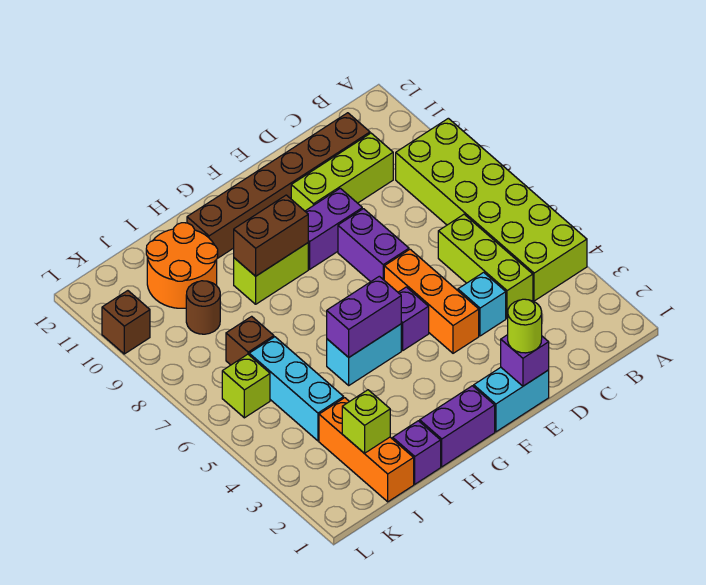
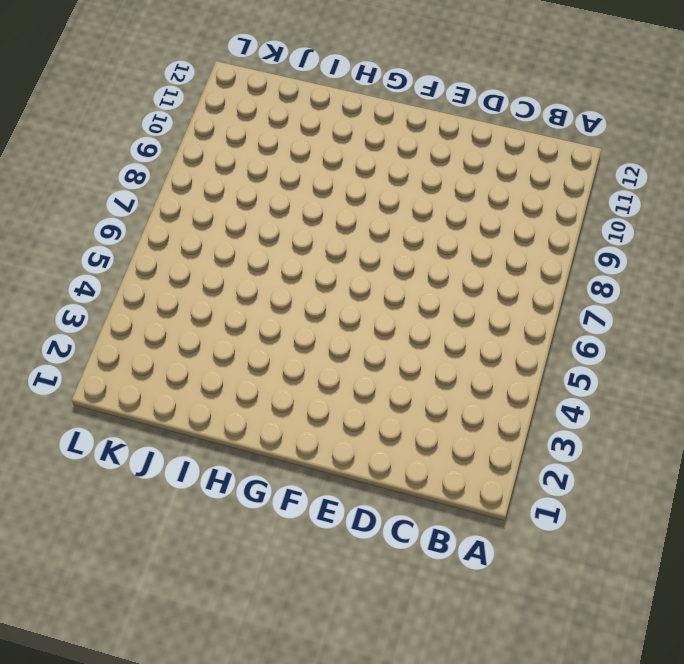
none -> lime 2x6 brick [396,118,587,301]
none -> lime 1x3 brick [438,214,533,318]
none -> lime 1x3 brick [291,133,393,211]

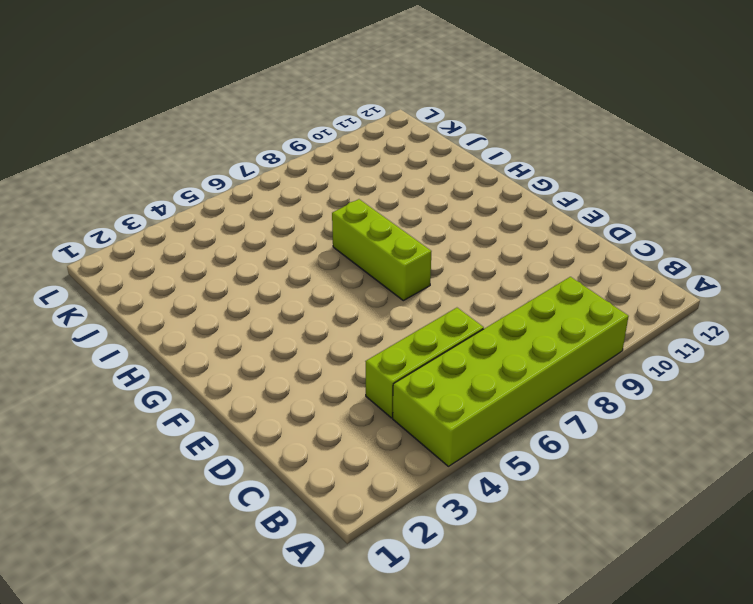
lime 1x3 brick [332,199,431,301] -> lime 1x3 brick moved to [291,133,393,211]
none -> brown 1x6 brick [187,113,370,258]
none -> cyan 1x1 brick [458,272,506,336]
none -> cyan 1x2 brick [474,367,549,432]

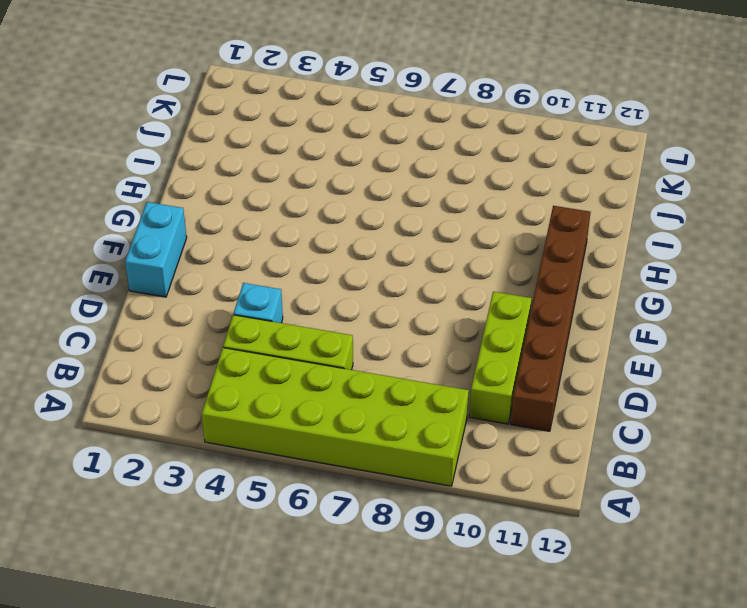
none -> orange 1x3 brick [384,249,479,353]
none -> purple 1x2 brick [338,209,409,282]
none -> purple 1x2 brick [305,188,362,269]

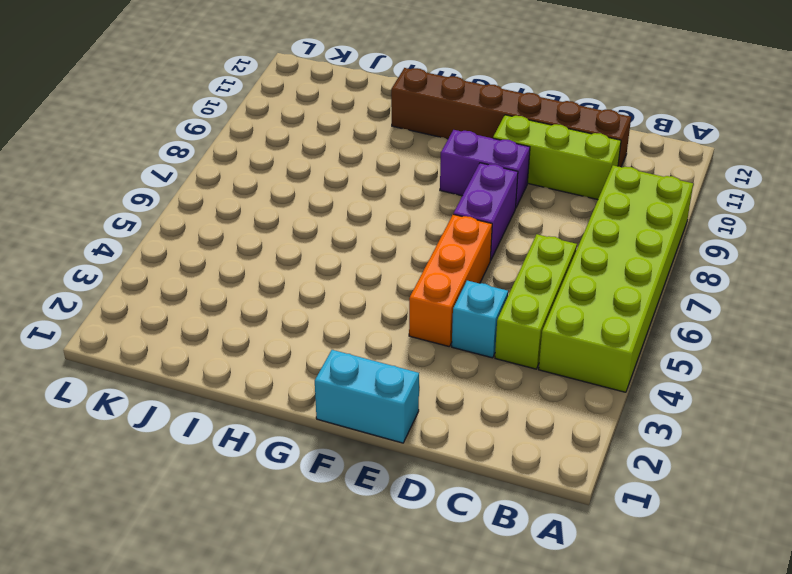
none -> purple 1x1 brick [398,287,429,350]
none -> purple 1x2 brick [420,386,495,467]
none -> cyan 1x2 brick [327,324,401,385]

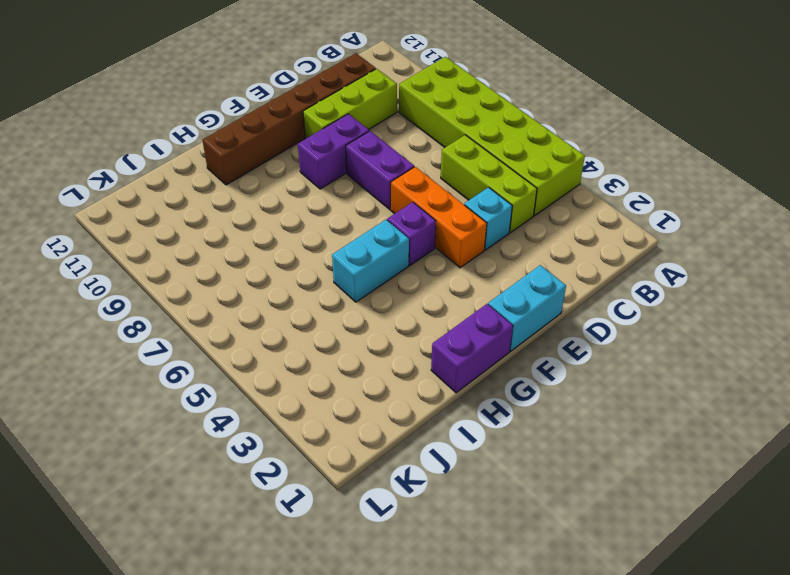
none -> lime 1x2 brick [234,243,308,304]
none -> purple 1x1 brick [393,421,441,484]
none -> orange 2x2 round brick [146,223,218,308]

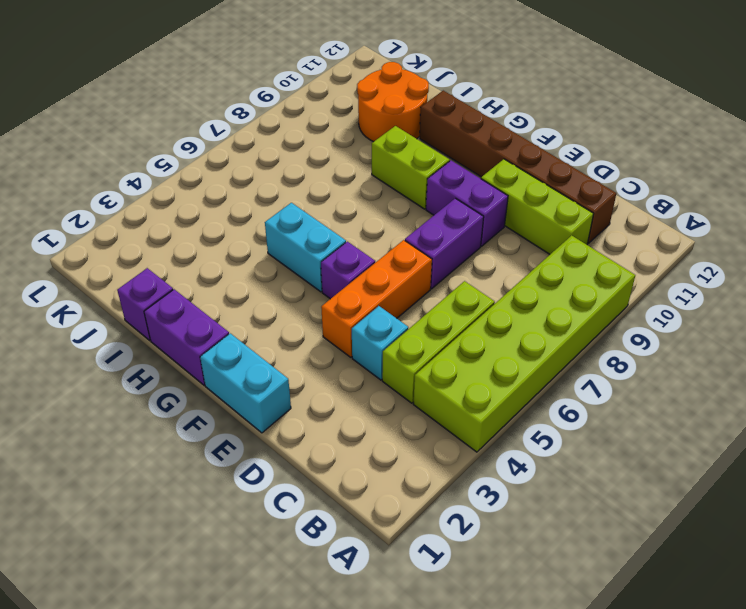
none -> orange 1x3 brick [319,398,414,502]
none -> cyan 1x3 brick [249,337,344,441]
none -> brown 1x1 brick [226,316,274,365]

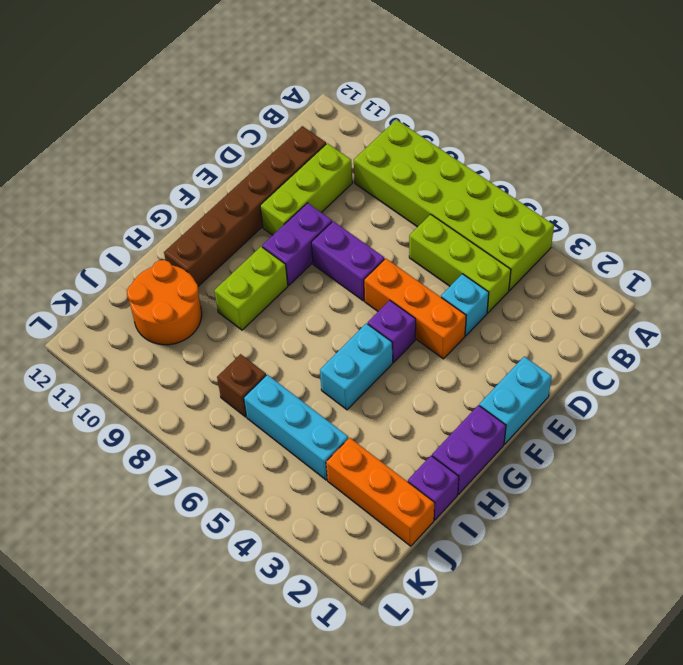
none -> brown 1x1 round brick [186,281,220,334]
none -> lime 1x1 brick [222,354,270,418]
none -> brown 1x1 brick [102,291,150,354]

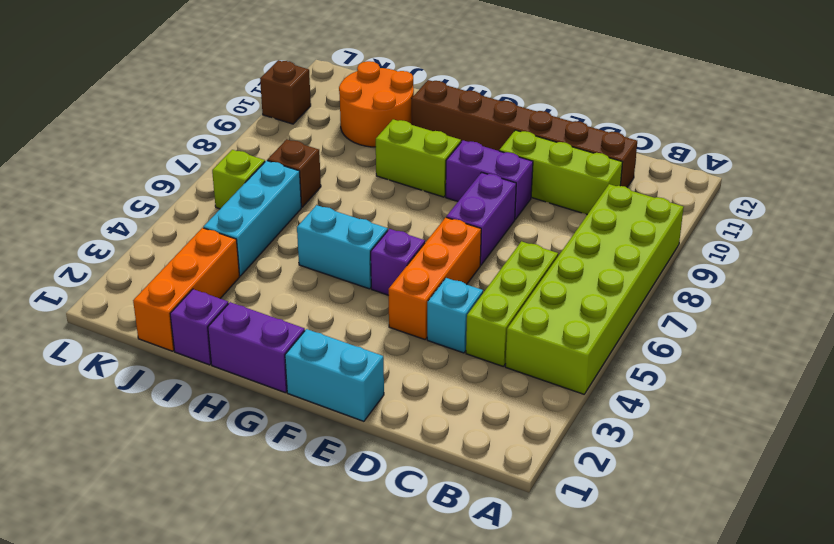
none -> brown 1x1 round brick [186,281,220,334]
none -> purple 1x1 brick [501,335,549,386]
none -> purple 1x2 brick [327,276,401,357]

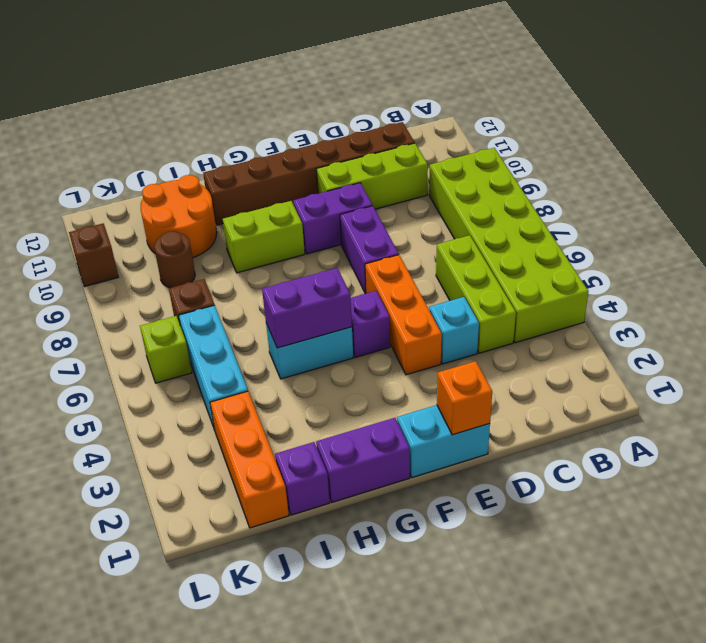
orange 1x1 brick [437,361,492,435] -> purple 1x1 brick [501,335,549,386]
none -> brown 1x2 brick [234,195,308,276]
none -> lime 1x1 brick [342,390,390,454]
none -> lime 1x1 round brick [508,299,542,353]

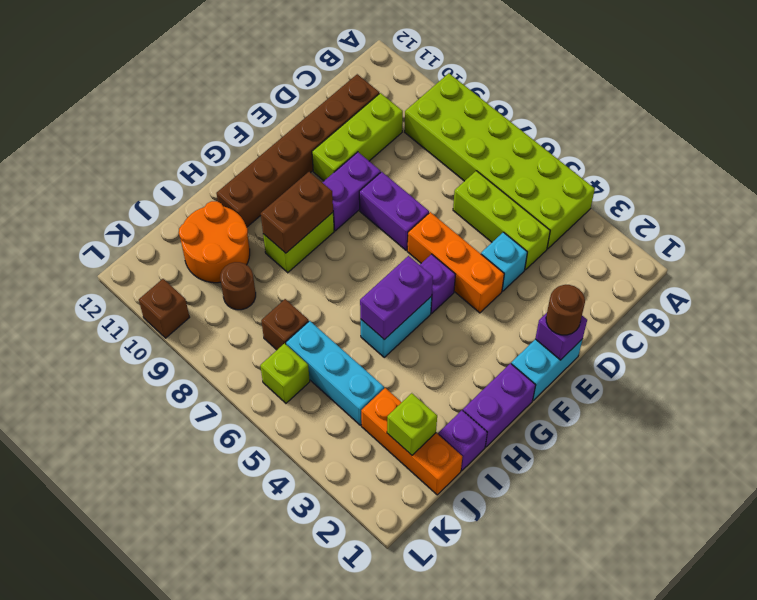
brown 1x1 round brick [546,285,585,335] -> lime 1x1 round brick [508,299,542,353]

